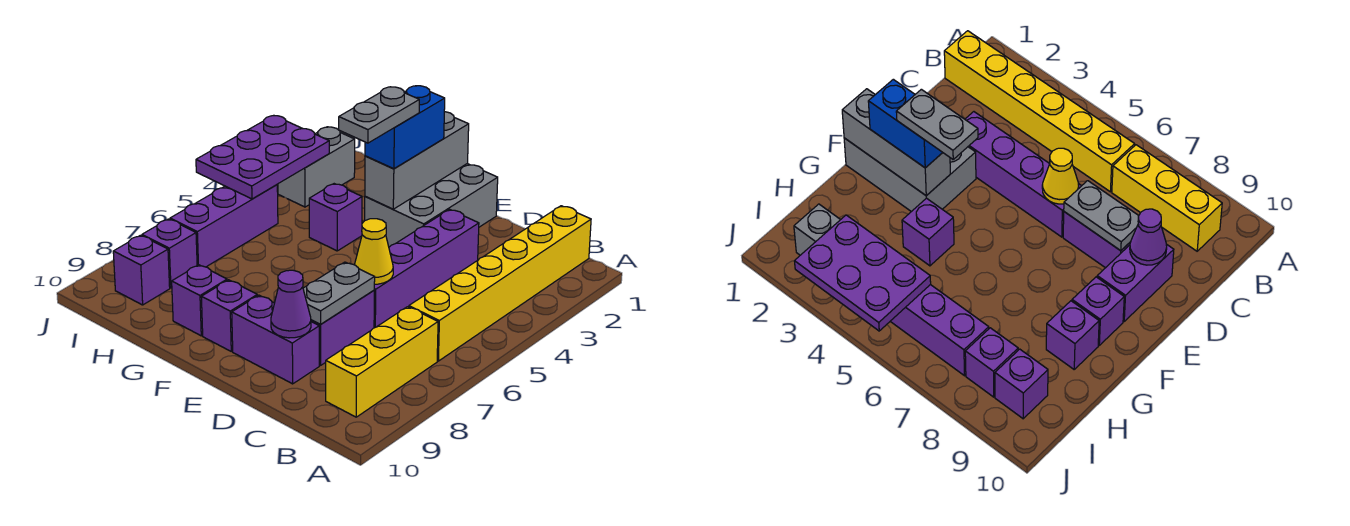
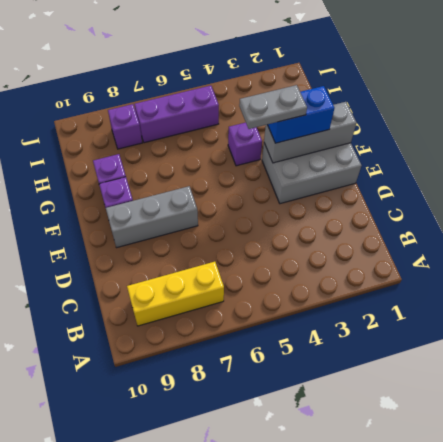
grey 1x3 brick [106,186,198,248] -> purple 1x2 brick [232,295,319,384]
none -> yellow 1x6 brick [409,206,591,361]
none -> purple 1x4 brick [374,209,479,328]
none -> purple 1x2 brick [311,291,374,365]

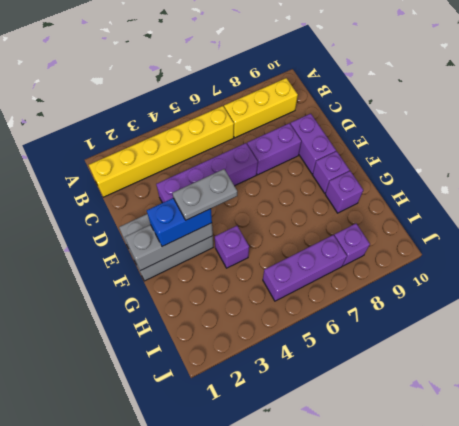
none -> grey 1x2 brick [278,127,355,207]
none -> purple 1x1 brick [113,235,170,305]
none -> yellow 1x1 cone [355,219,393,284]

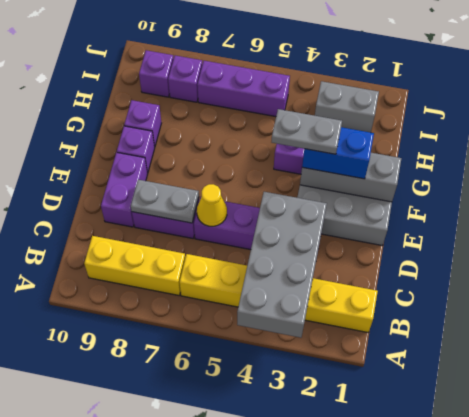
grey 2x4 brick [237,192,327,338] -> none
none -> purple 1x1 cone [271,270,311,338]
none -> purple 2x3 plate [196,116,329,199]

